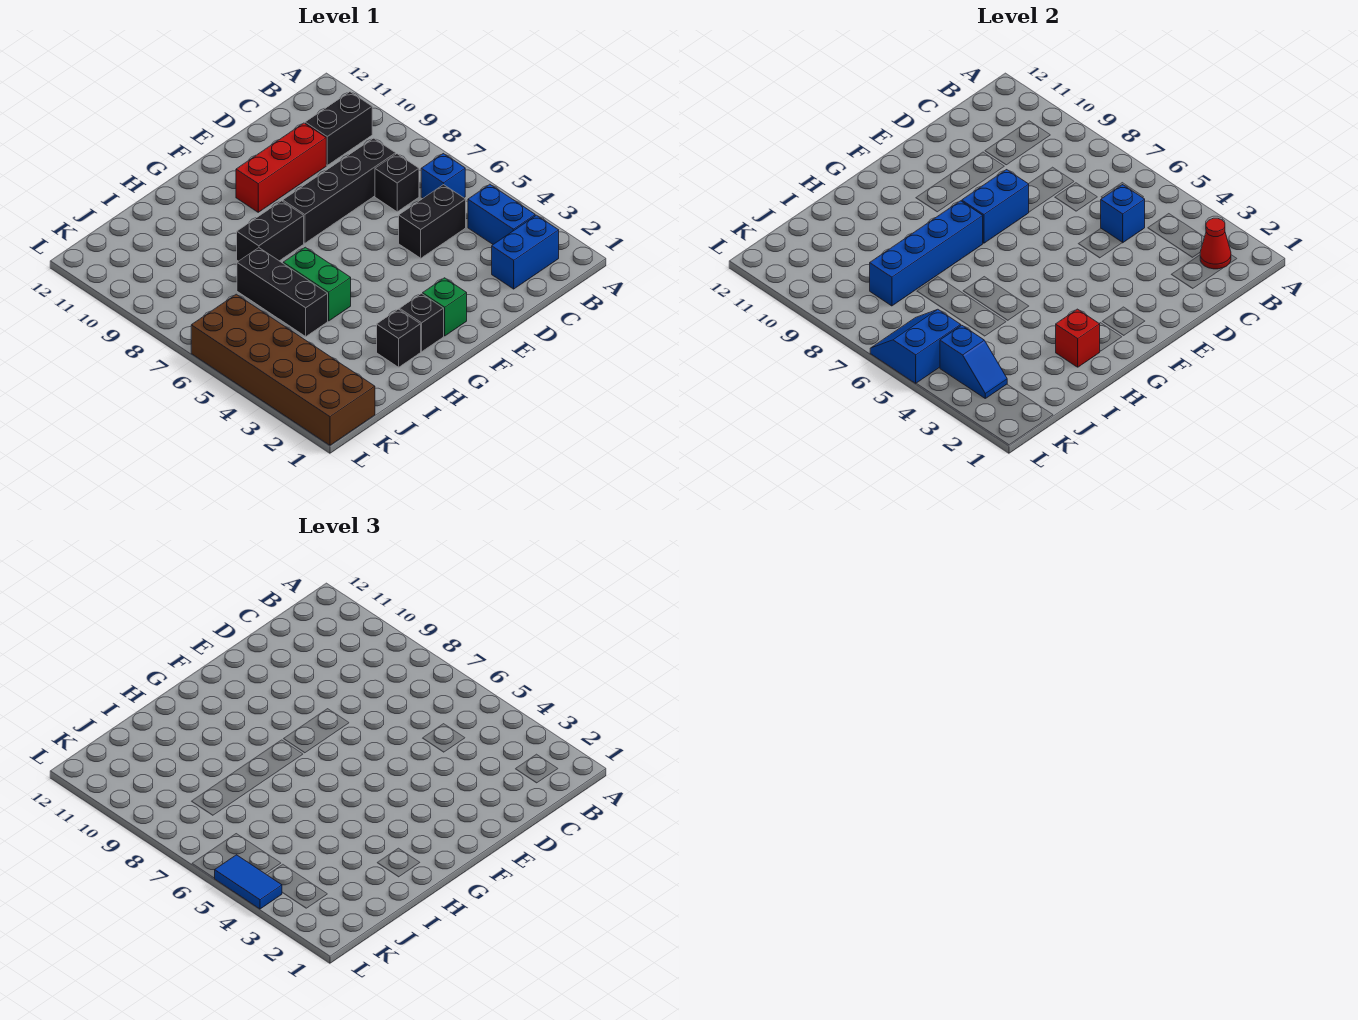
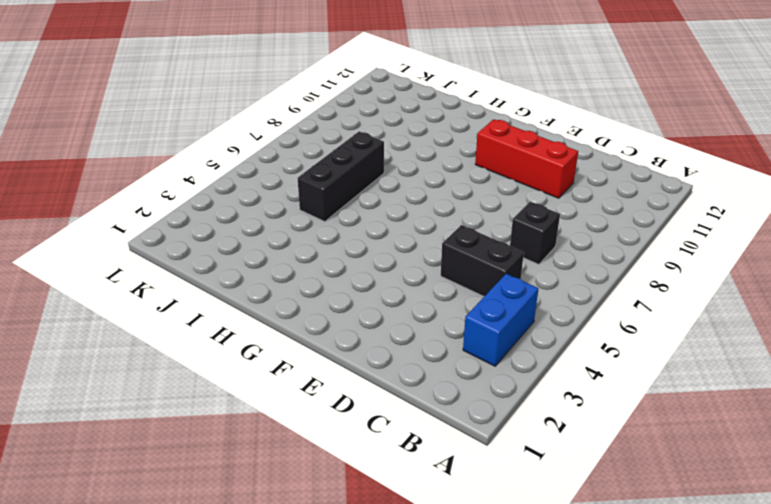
none -> blue 1x2 brick [492,215,559,289]
none -> blue 1x1 brick [421,154,465,198]
none -> black 1x2 brick [305,92,372,165]

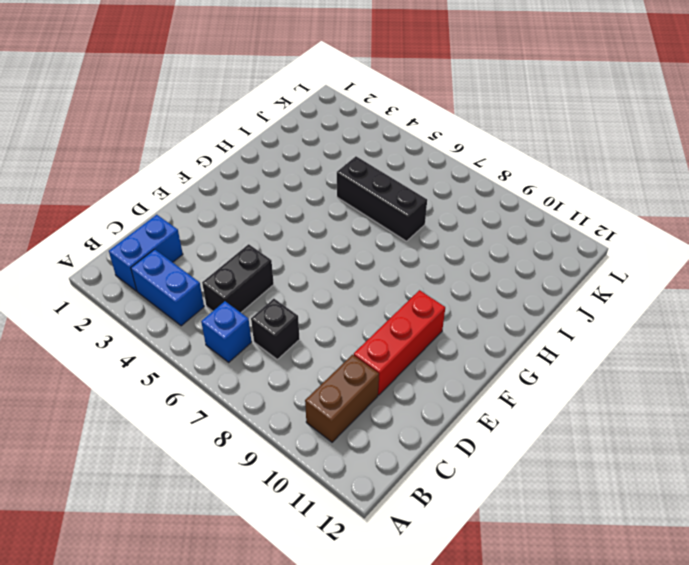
brown 1x2 brick [305,355,379,442] -> black 1x2 brick [305,92,372,165]
none -> black 1x4 brick [283,138,396,243]
none -> green 1x1 brick [423,278,467,336]
none -> black 1x1 brick [400,294,444,352]

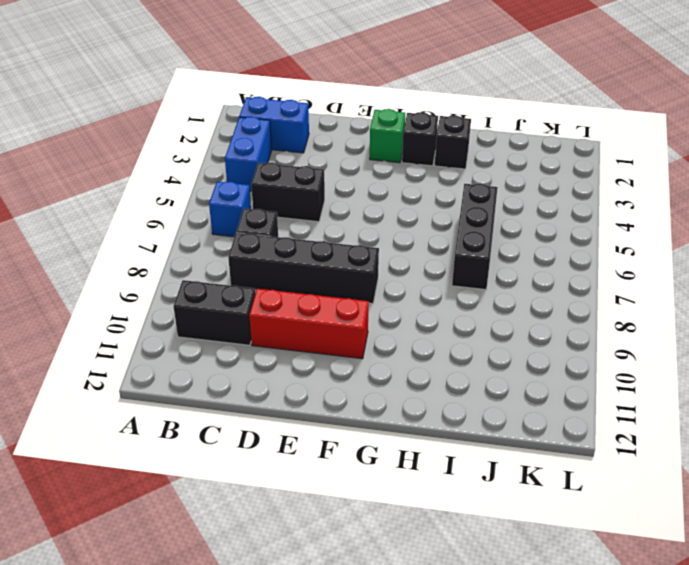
none -> black 1x2 brick [237,201,304,261]
none -> green 1x2 brick [283,247,351,321]
none -> brown 2x6 brick [191,294,375,445]

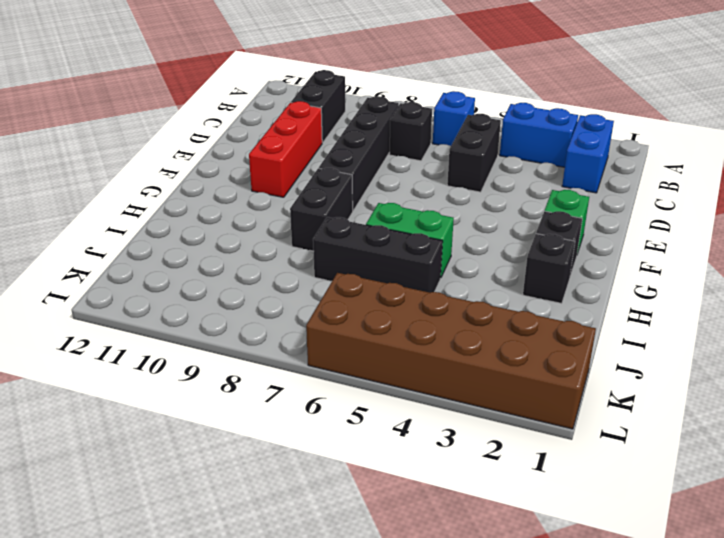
none -> red 1x1 cone [1200,218,1231,269]
none -> blue 1x1 brick [1101,185,1145,243]
none -> blue 1x2 brick [962,170,1029,243]

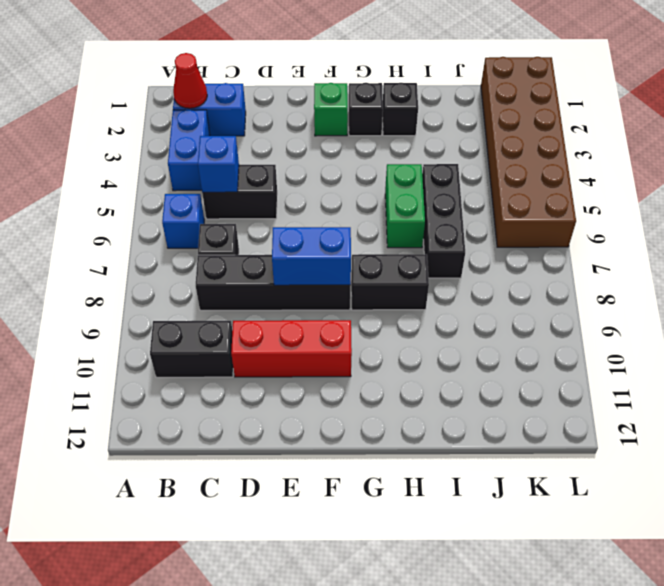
none -> blue 1x4 brick [870,201,983,306]
none -> red 1x1 brick [1056,309,1100,367]
none -> blue 1x2 slope [940,325,1007,398]

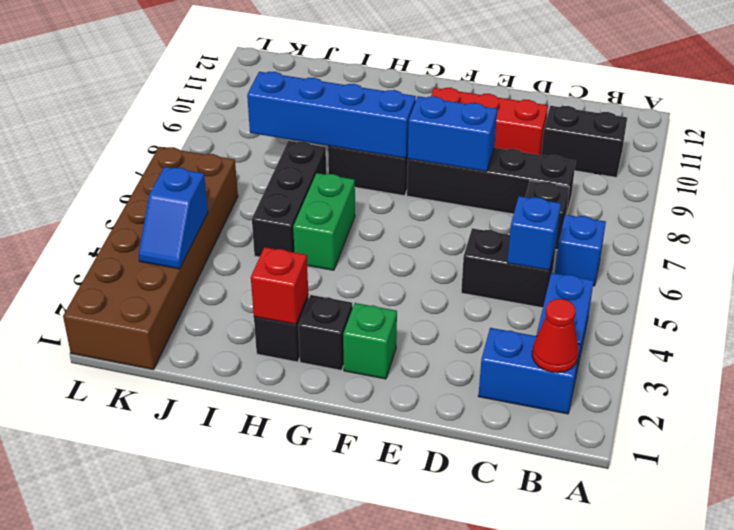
none -> blue 2x2 slope [870,309,961,383]
none -> blue 1x2 tile [214,855,282,909]

